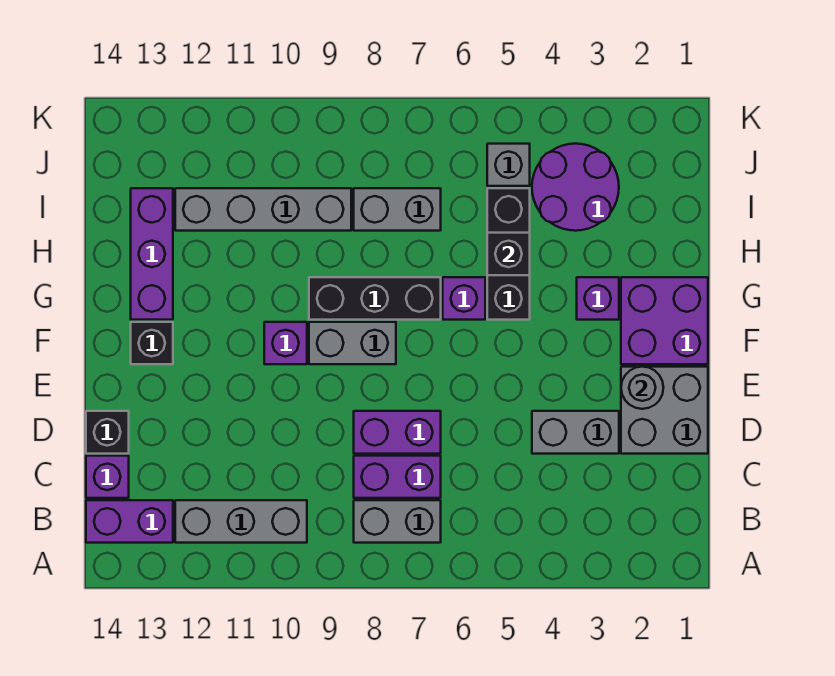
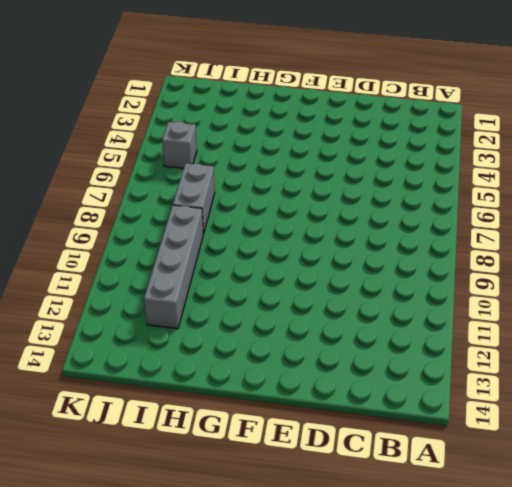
none -> grey 1x2 brick [354,500,441,543]
none -> grey 1x3 brick [175,500,307,543]
none -> purple 1x2 brick [86,500,173,543]

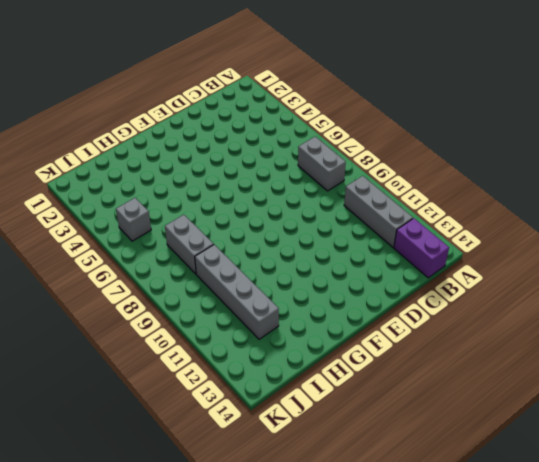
none -> purple 1x2 brick [354,456,441,498]
none -> purple 1x1 brick [86,456,129,498]
none -> grey 2x2 brick [621,367,708,454]

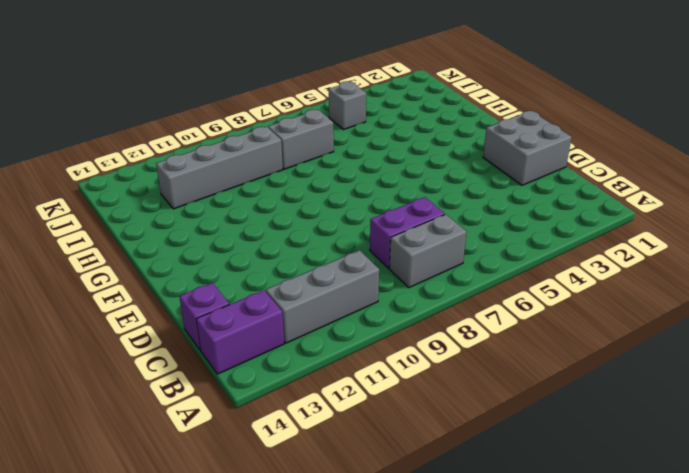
none -> grey 1x2 brick [532,411,619,454]
none -> purple 1x2 brick [354,411,441,454]
none -> black 1x1 brick [86,411,129,454]

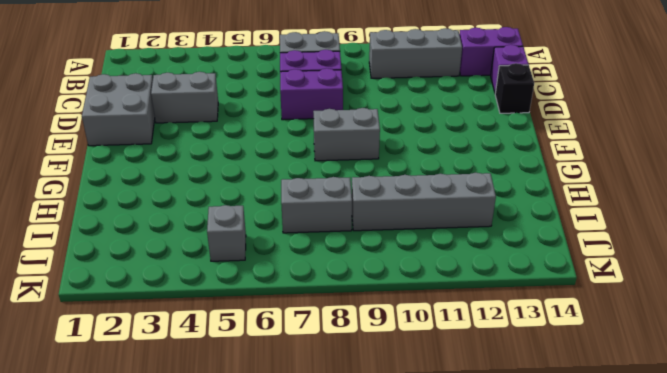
none -> purple 2x2 brick [621,277,708,364]
none -> purple 1x1 brick [264,322,307,364]
none -> black 1x1 brick [131,322,173,364]

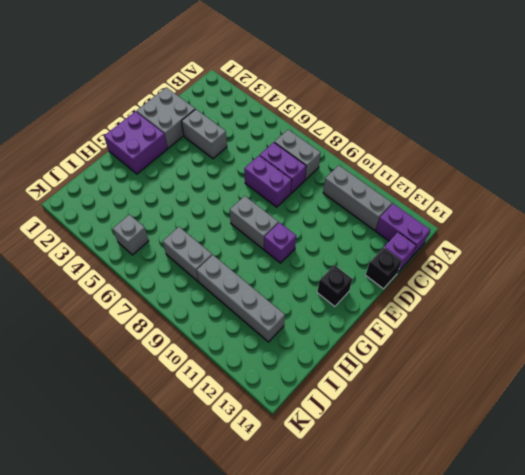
none -> purple 1x1 brick [577,277,619,320]
none -> black 1x3 brick [487,188,530,320]
none -> purple 1x1 brick [443,277,485,320]

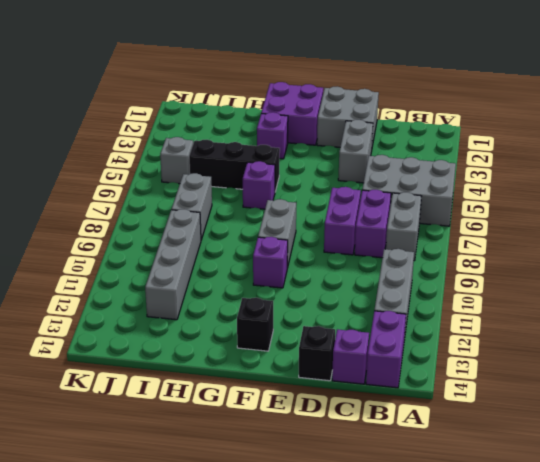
grey 2x3 brick [362,155,456,226] -> none
none -> black 1x3 brick [309,277,441,320]
none -> purple 1x3 brick [131,188,173,320]
none -> purple 2x2 round brick [532,144,619,231]

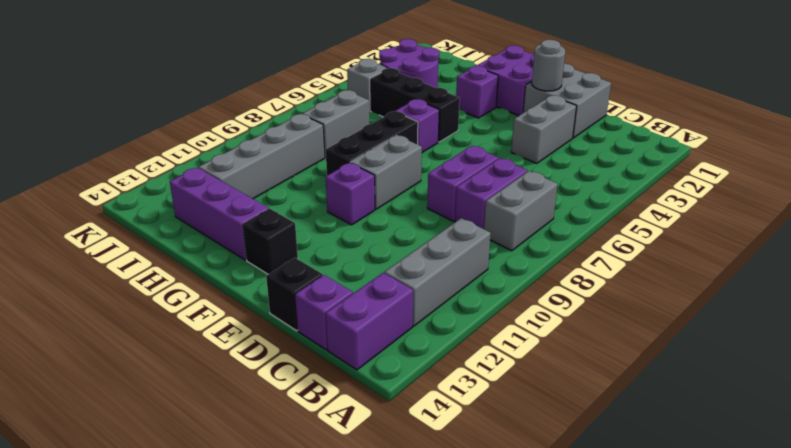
none -> black 1x1 brick [487,233,530,275]

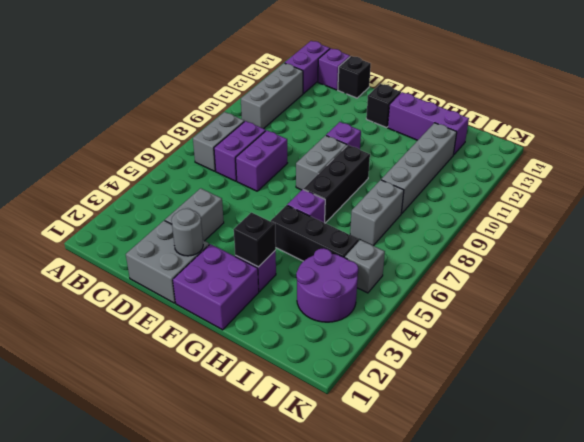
black 1x1 brick [234,212,276,267] -> black 1x1 brick moved to [487,233,530,275]

